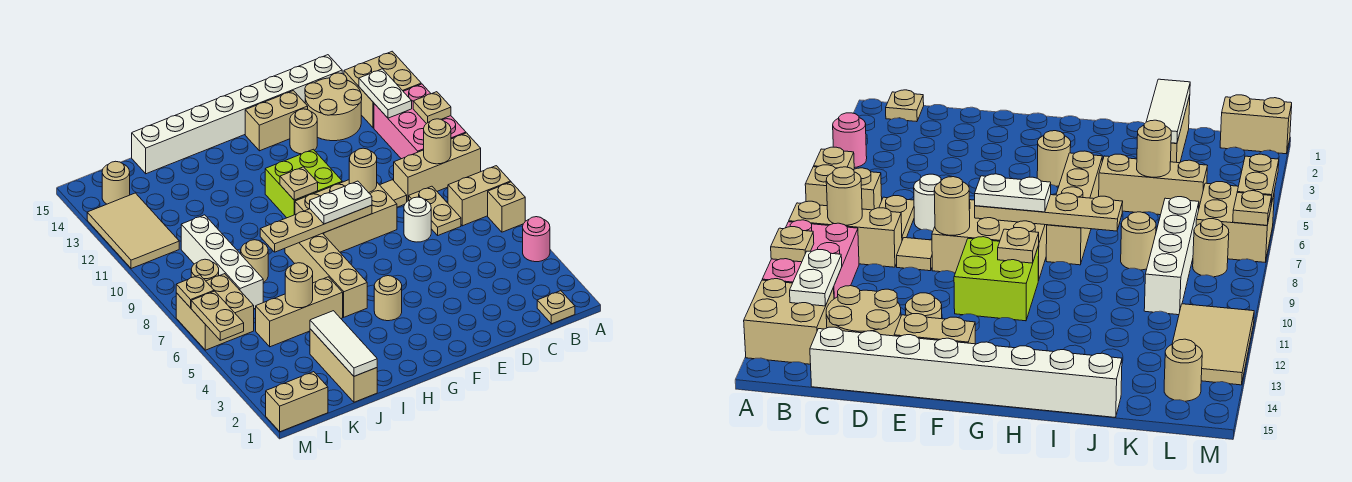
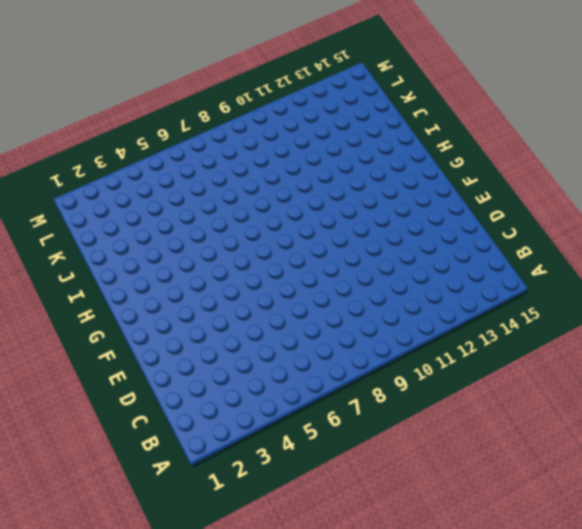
none -> pink 1x1 round brick [523,217,550,262]
none -> tan 1x1 brick [488,182,525,232]
none -> tan 1x2 brick [448,166,511,226]
none -> tan 1x3 brick [394,133,481,201]

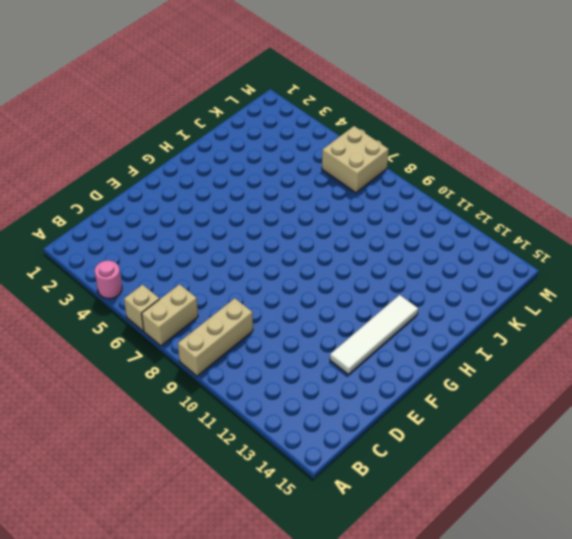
white 1x4 tile [330,295,418,374] -> tan 1x1 round brick [290,109,317,154]
none -> pink 2x3 brick [374,84,466,159]
none -> tan 2x2 brick [344,51,421,128]
none -> tan 1x1 plate [537,291,575,324]
none -> tan 1x2 plate [409,186,461,235]

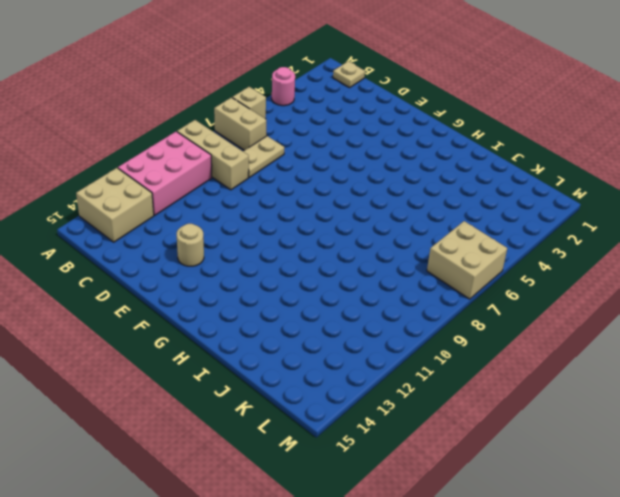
none -> tan 2x2 round brick [305,73,362,141]
none -> white 1x8 brick [132,55,342,174]
none -> white 1x1 round brick [404,197,431,242]
none -> tan 1x1 tile [380,180,407,207]

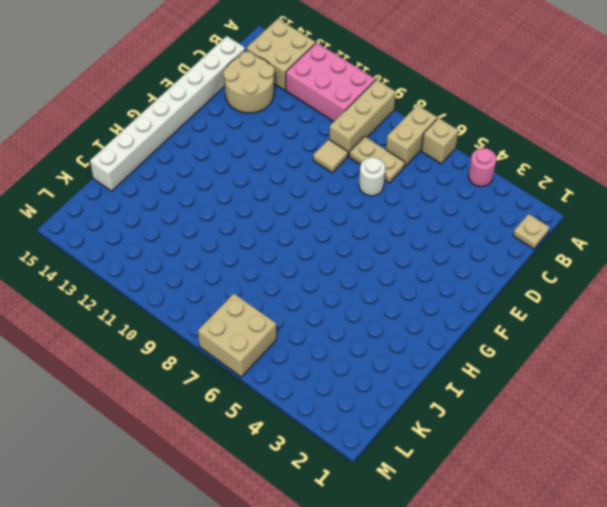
none -> tan 2x3 brick [295,180,397,252]
none -> tan 1x1 round brick [290,109,317,154]
none -> tan 1x2 brick [245,91,308,151]
none -> lime 2x2 brick [265,149,342,218]

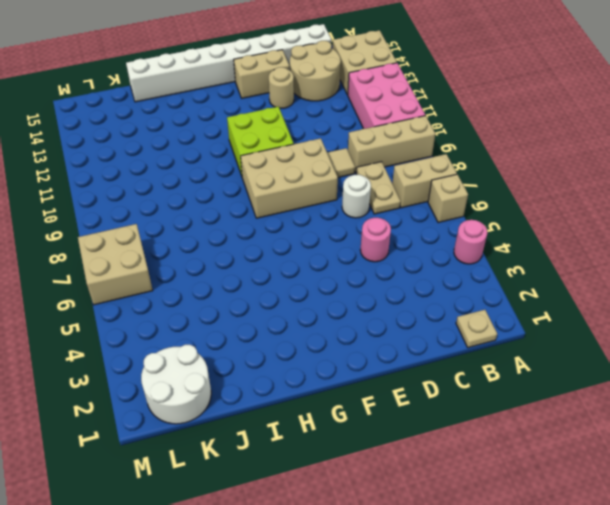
pink 1x1 round brick [360,218,391,262] -> none
white 2x2 round brick [141,345,211,424] -> tan 1x2 brick [266,372,328,432]
none -> tan 1x1 round brick [374,276,402,321]
none -> tan 1x4 brick [285,233,367,317]
none -> tan 1x3 brick [256,277,343,347]
none -> tan 1x3 brick [310,329,377,402]

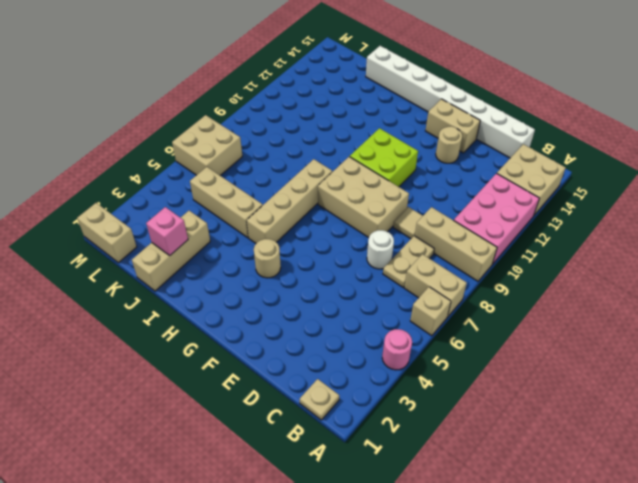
pink 1x1 brick [146,207,188,255] -> white 1x3 tile [310,311,377,376]
none -> tan 2x2 round brick [305,73,362,141]
none -> tan 1x1 round brick [241,240,268,282]
none -> white 1x4 brick [181,215,263,309]
none -> tan 1x1 round brick [191,259,219,281]

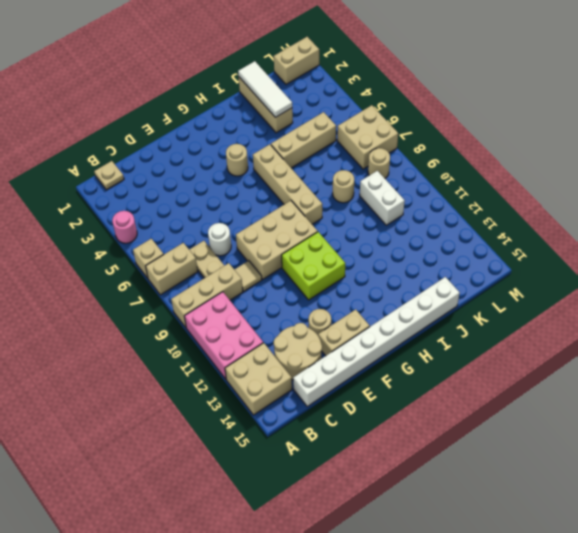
white 1x2 brick [360,171,405,225] -> white 1x4 brick [181,215,263,309]
none -> tan 2x3 tile [87,193,179,269]
none -> tan 1x1 round brick [102,161,130,204]
none -> tan 1x1 plate [413,92,451,124]
none -> tan 1x1 round brick [424,119,451,164]

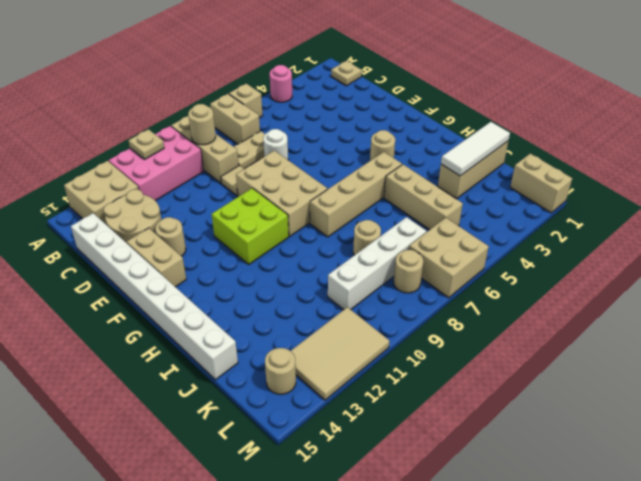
none -> white 1x2 plate [359,69,412,118]
none -> tan 1x1 round brick [349,148,377,193]
none -> tan 1x4 plate [260,205,372,252]
none -> tan 1x1 plate [280,167,318,200]

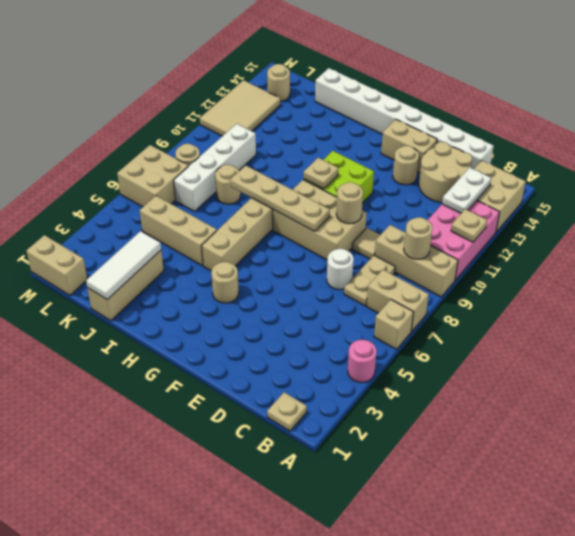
none -> tan 1x1 round brick [285,263,313,308]
none -> tan 1x2 plate [191,291,244,340]
none -> tan 1x1 plate [176,275,214,308]
none -> white 1x2 plate [310,181,372,224]

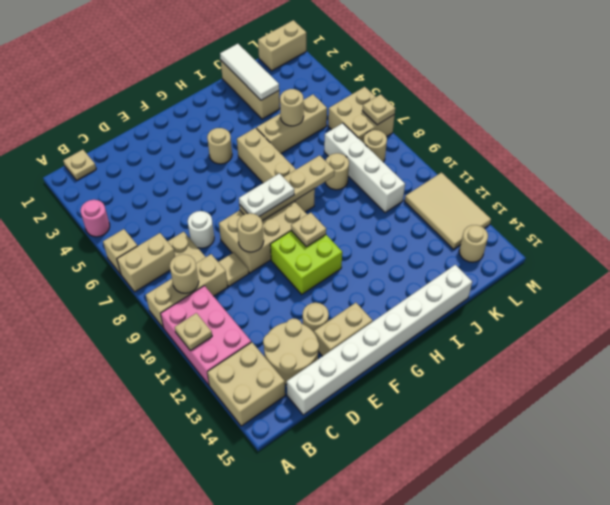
none -> white 1x2 plate [359,69,412,118]
none -> tan 1x2 plate [191,291,244,340]

